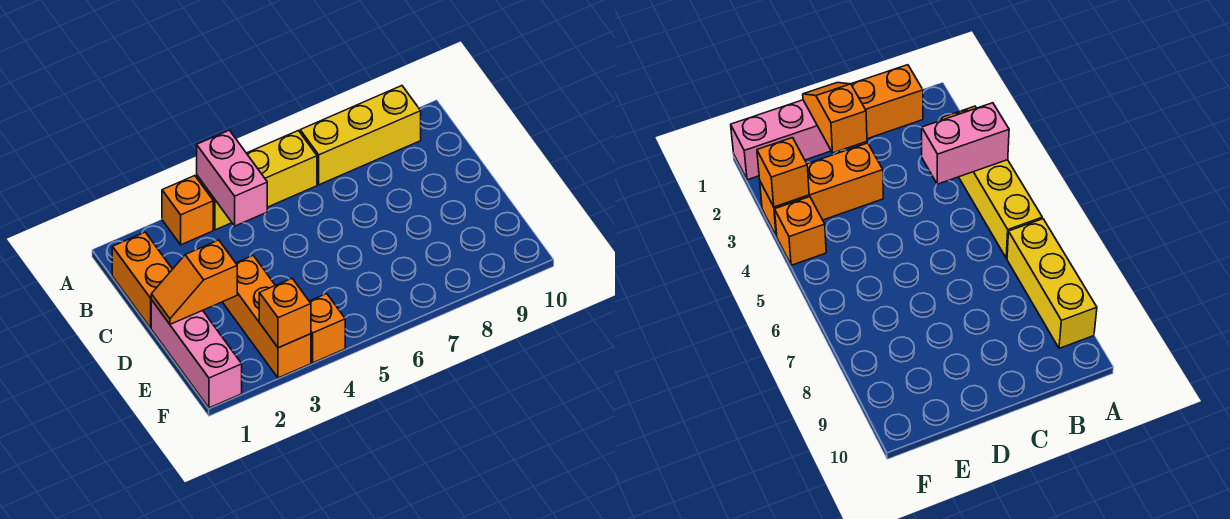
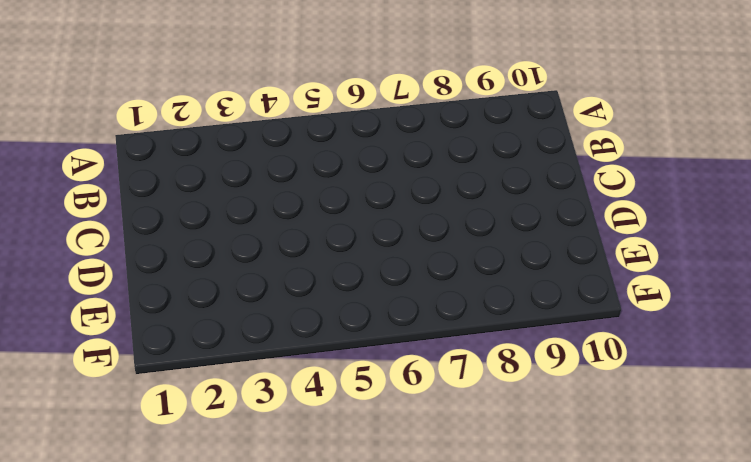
none -> orange 1x1 brick [162,176,213,245]
none -> yellow 1x3 brick [197,131,317,230]

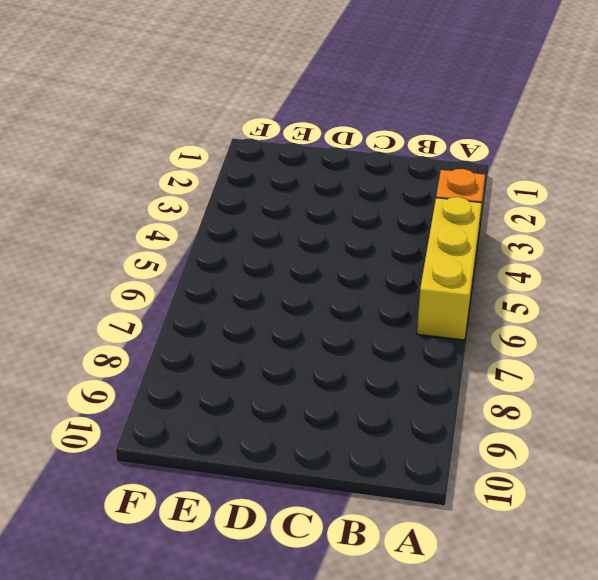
none -> yellow 1x3 brick [300,86,421,185]
none -> orange 1x2 brick [112,232,172,328]

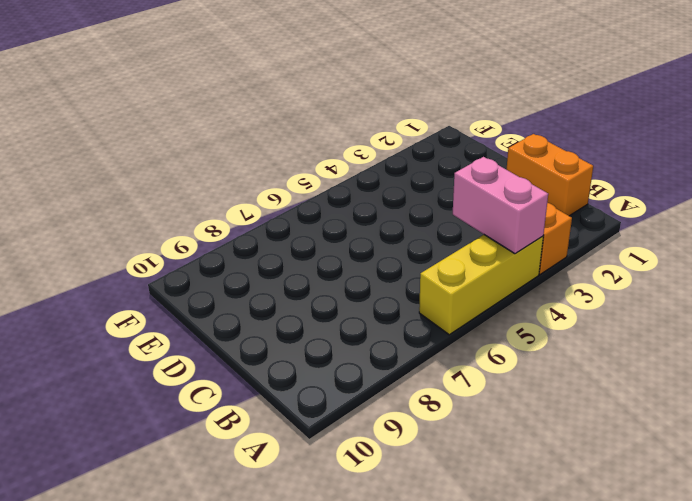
none -> yellow 1x3 brick [300,86,421,185]
none -> pink 1x3 brick [151,300,242,408]

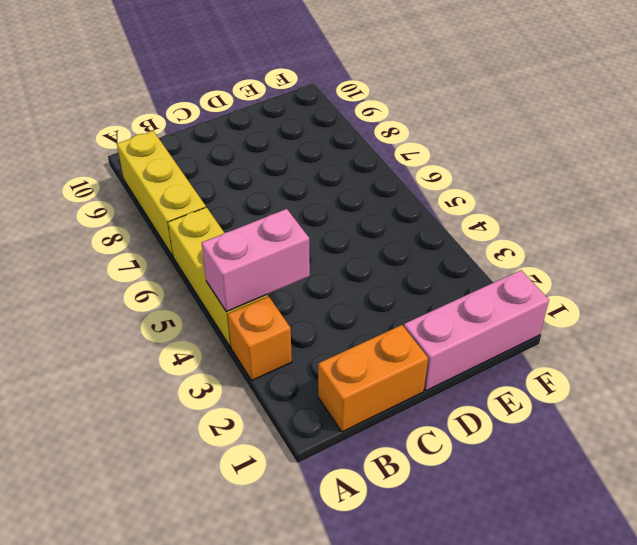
none -> orange 1x3 brick [223,256,311,378]
none -> orange 1x1 brick [309,294,345,363]

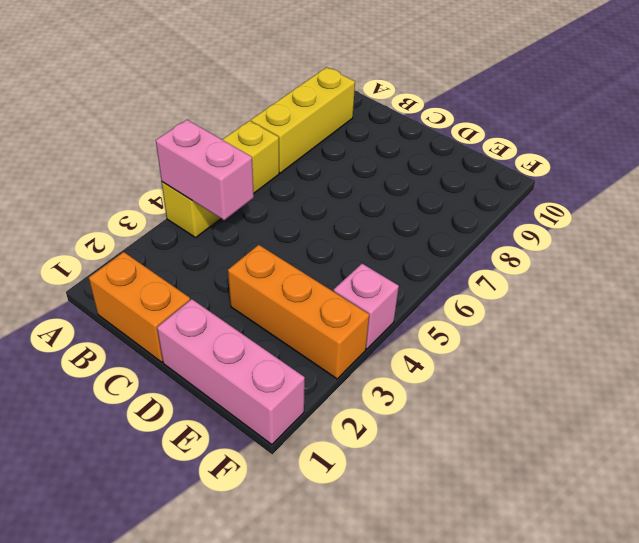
pink 1x1 brick [333,264,399,349] -> orange 1x1 brick [309,294,345,363]
none -> orange 1x1 brick [162,176,213,245]
none -> orange 1x2 slope [151,240,237,324]

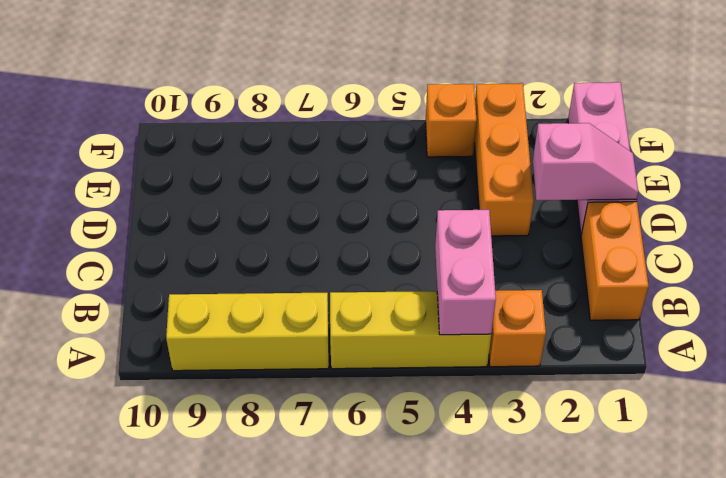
pink 1x2 slope [533,123,638,200] -> orange 1x2 slope [151,240,237,324]
none -> orange 1x1 brick [259,279,311,348]

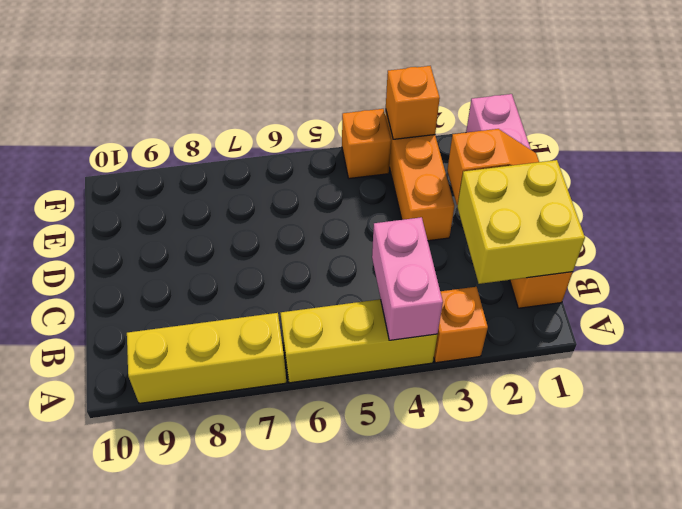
yellow 2x2 brick [457,160,585,284] -> none

